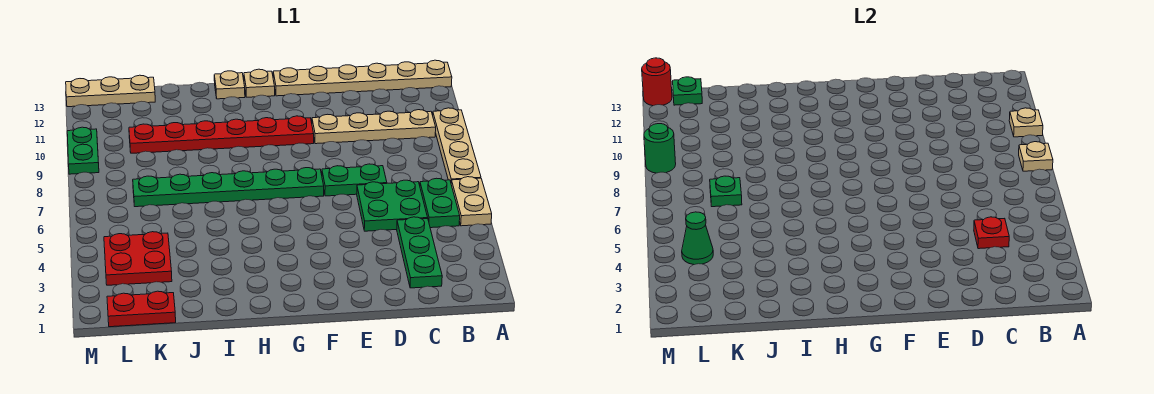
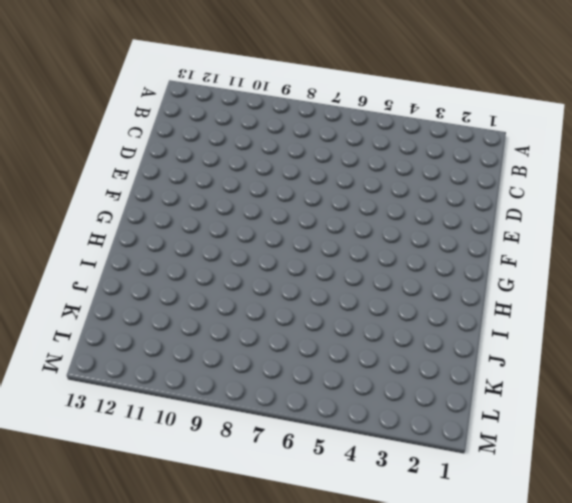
none -> tan 1x2 plate [451,177,492,226]
none -> tan 1x4 plate [433,108,481,182]
none -> tan 1x6 plate [273,60,452,96]

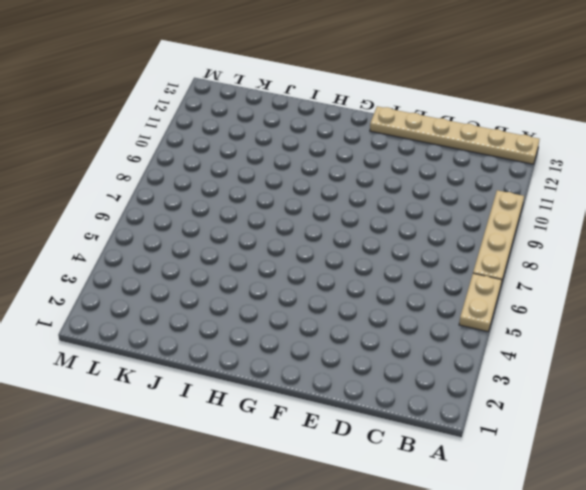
none -> green 1x2 plate [420,178,460,228]
none -> tan 1x4 plate [312,110,436,144]
none -> green 1x3 plate [397,217,442,288]

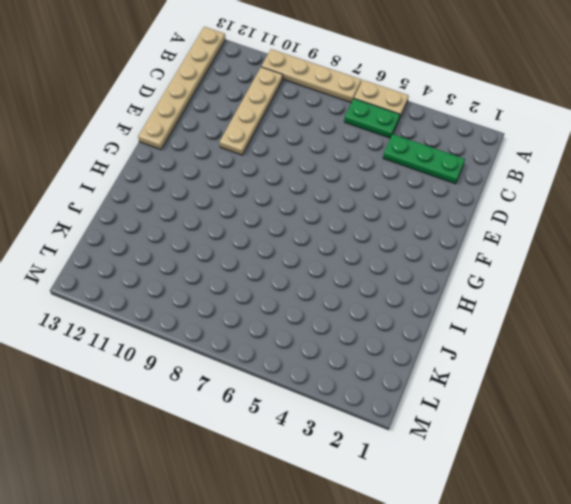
none -> green 2x2 plate [357,180,428,231]
none -> green 1x2 plate [322,164,387,196]
none -> green 1x6 plate [133,168,324,207]

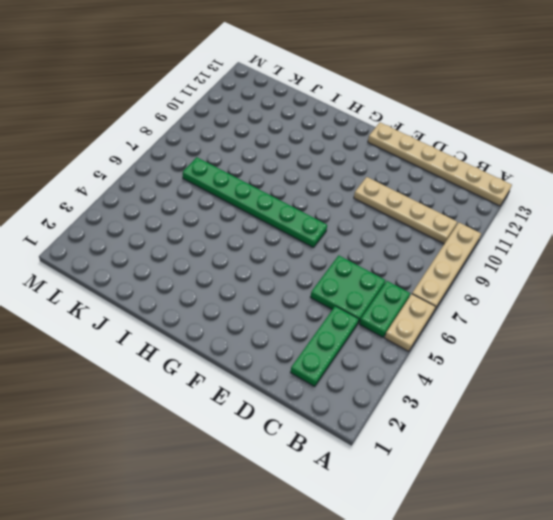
none -> green 1x2 plate [322,164,387,196]
none -> red 1x6 plate [129,116,314,153]
none -> tan 1x1 plate [244,69,275,97]

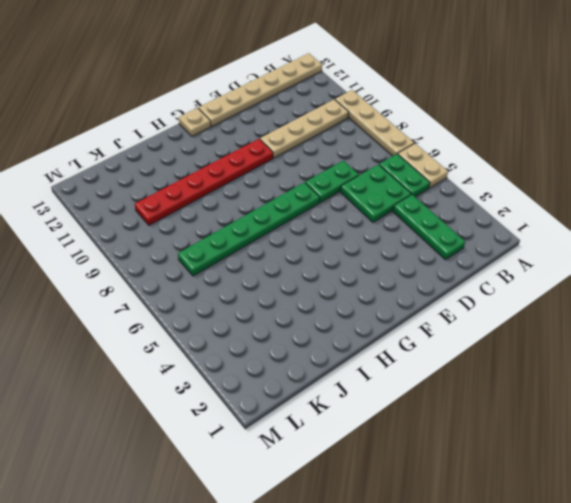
none -> tan 1x1 plate [214,71,245,99]
none -> red 1x2 plate [107,291,176,327]
none -> red 2x2 plate [104,232,172,285]

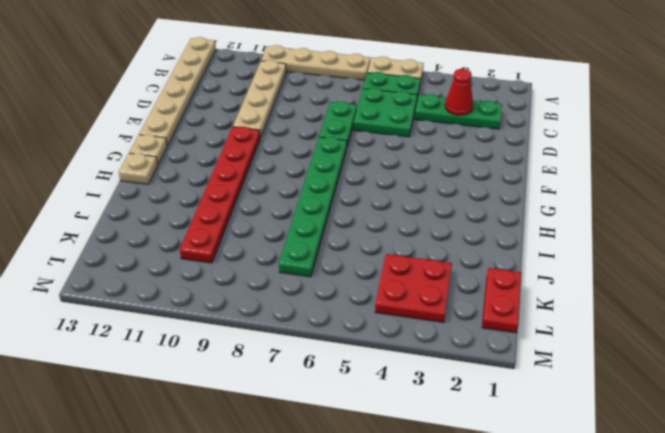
red 1x1 cone [445,69,473,115] -> none
none -> tan 1x3 plate [66,75,155,107]
none -> green 1x2 plate [67,127,99,174]
none -> tan 1x1 plate [1019,142,1053,171]

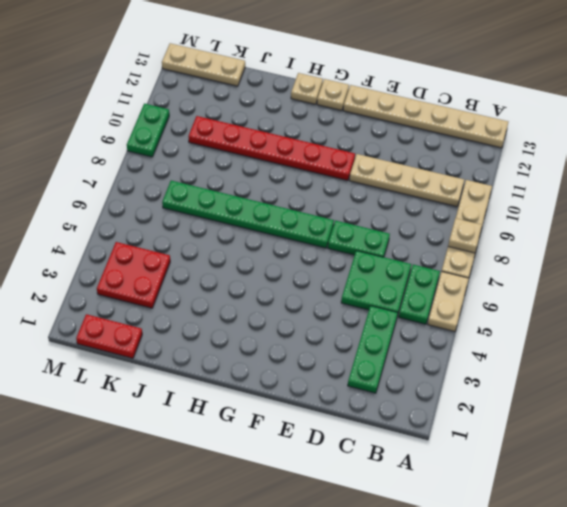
none -> tan 1x1 plate [1009,108,1043,137]
none -> red 1x1 plate [974,217,1009,249]
none -> green 1x1 plate [710,176,742,207]

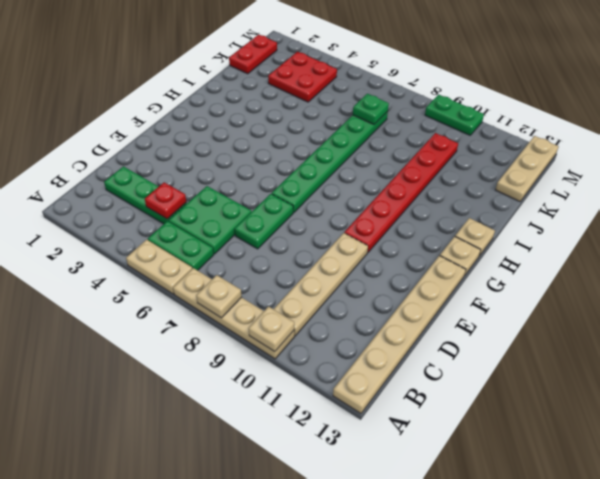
none -> green 1x1 cone [682,212,713,265]
none -> green 1x1 plate [673,77,702,105]
none -> green 1x1 round brick [644,124,676,173]

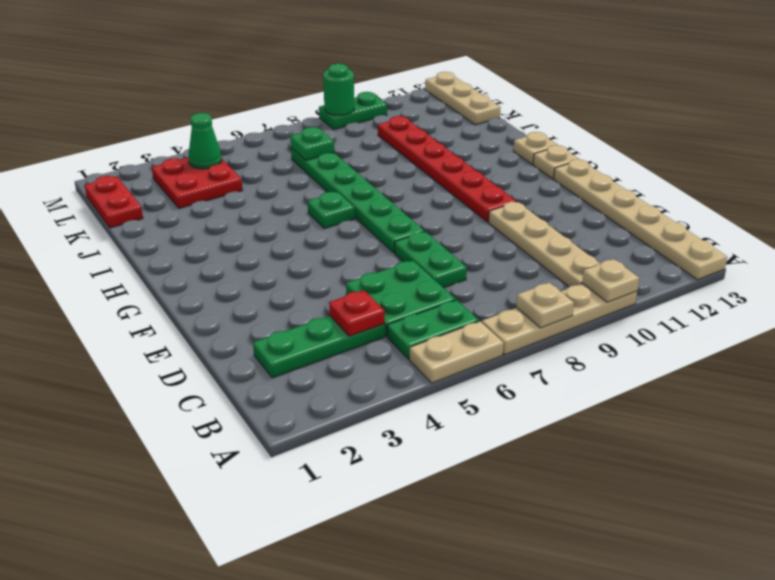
green 1x1 plate [308,192,355,228] -> green 1x1 plate moved to [673,77,702,105]
none -> red 1x1 round brick [642,58,672,106]

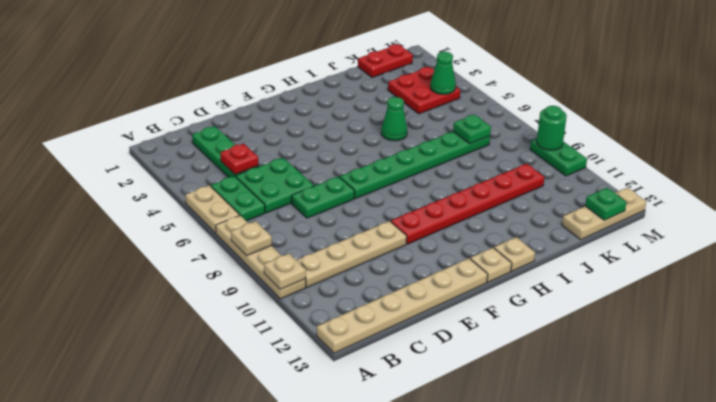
green 1x1 cone [381,97,407,141] -> none
none -> red 1x1 round brick [642,58,672,106]

